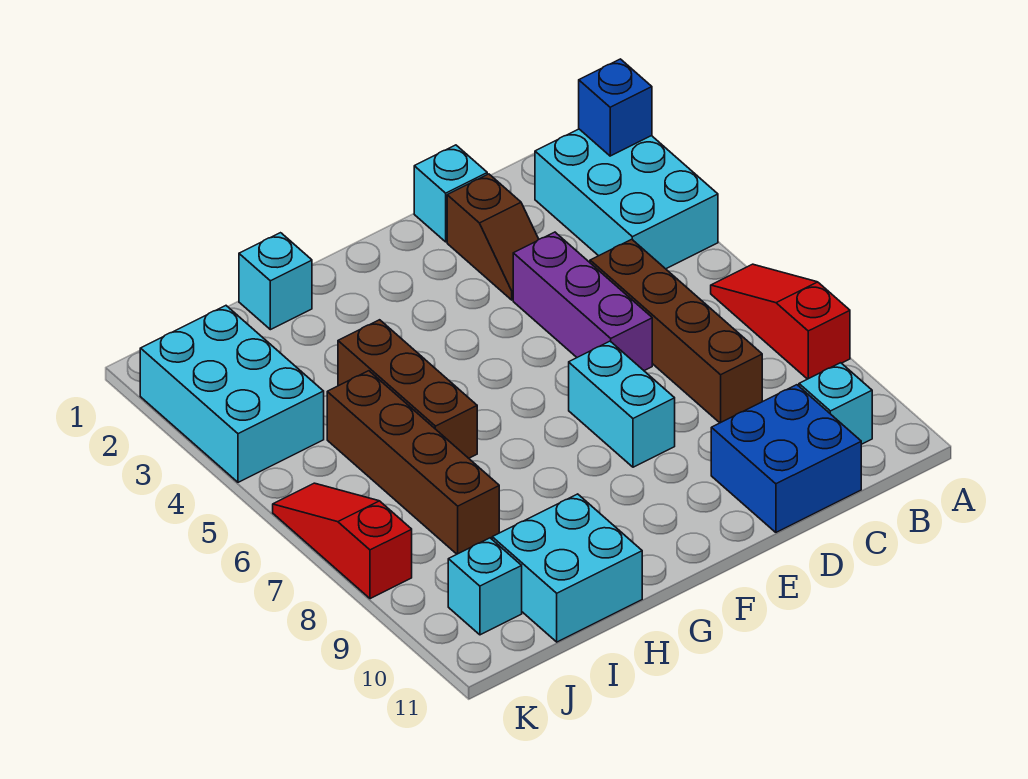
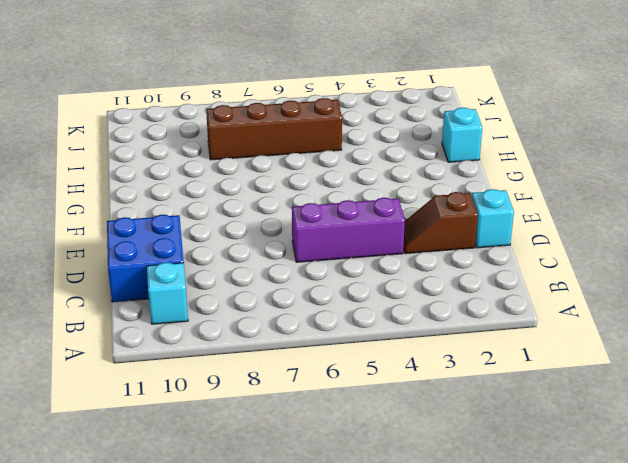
none -> cyan 2x3 brick [535,129,718,269]
none -> red 1x3 slope [711,264,850,379]
none -> brown 1x4 brick [590,239,762,423]

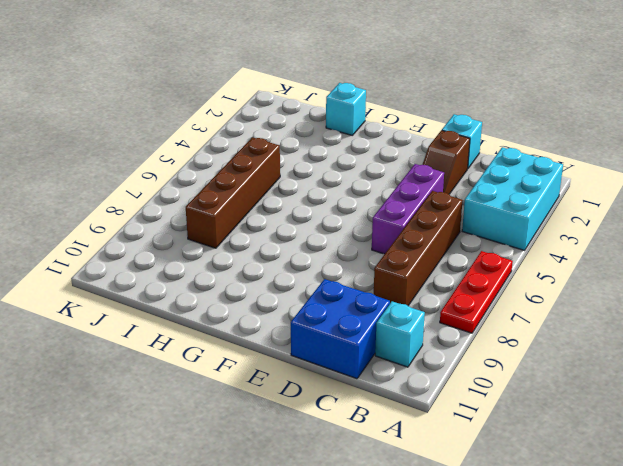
red 1x3 plate [440,251,513,333] -> red 1x3 slope [711,264,850,379]
none -> cyan 1x2 brick [569,341,675,467]
none -> brown 1x3 brick [338,320,477,458]
none -> cyan 2x2 brick [492,494,642,642]

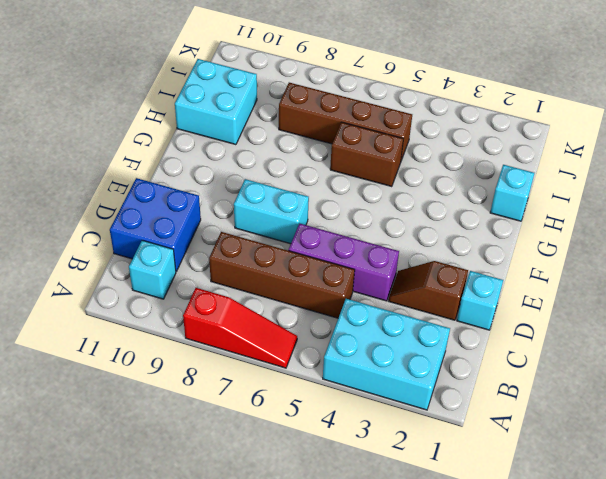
brown 1x2 brick [330,122,403,187] -> brown 1x3 brick [338,320,477,458]
none -> cyan 2x3 brick [140,306,324,482]
none -> cyan 1x1 brick [448,538,522,635]
none -> red 1x3 slope [273,483,412,599]

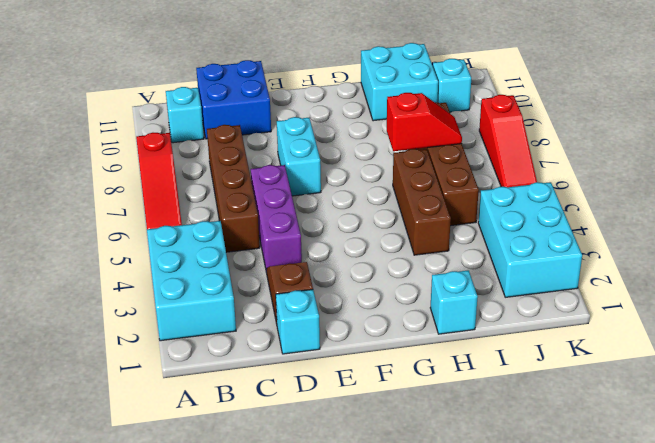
red 1x2 slope [387,93,462,151] -> none
none -> blue 1x1 brick [579,59,652,156]

